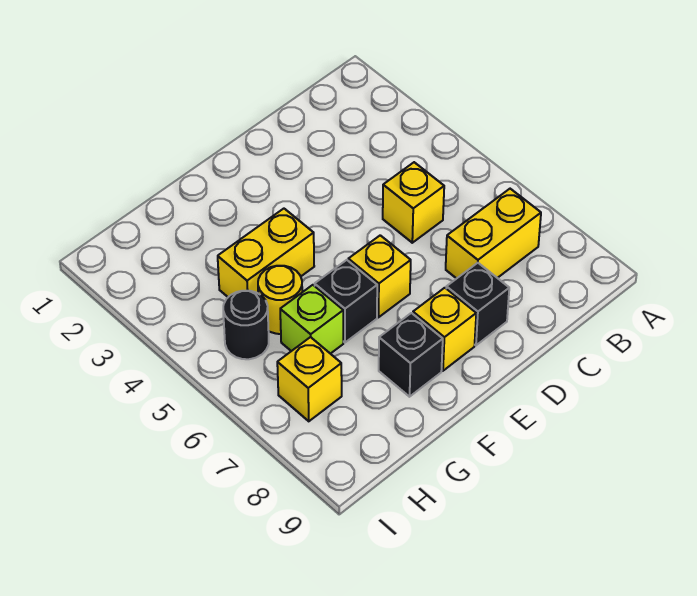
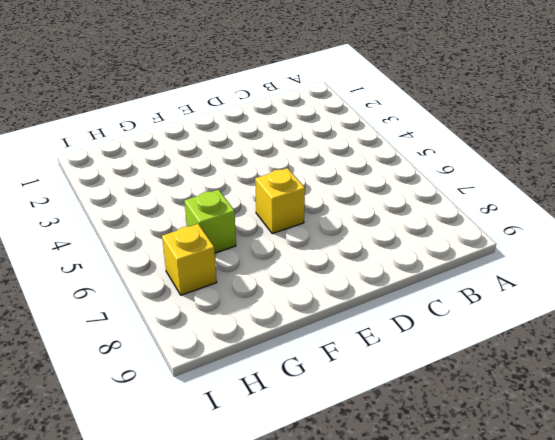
none -> yellow 1x2 brick [446,189,541,279]
none -> yellow 1x1 brick [383,162,444,243]
none -> black 1x1 brick [446,263,509,345]

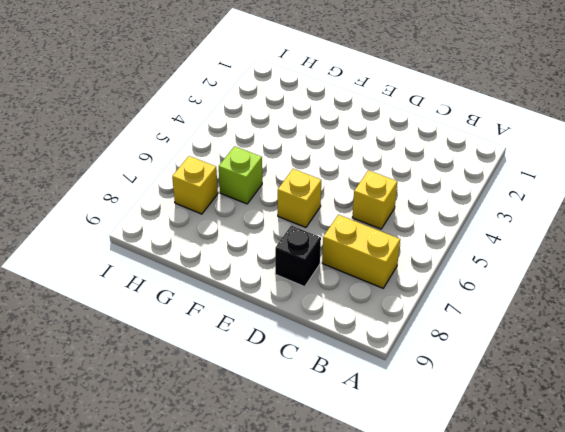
none -> yellow 1x1 brick [413,288,476,371]
none -> yellow 1x2 brick [218,209,314,297]
none -> black 1x1 brick [315,260,377,342]

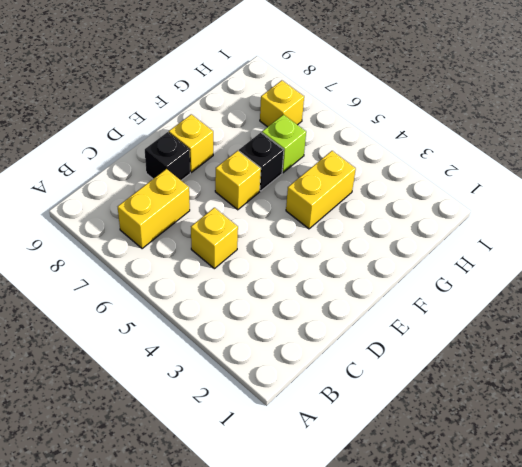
none -> black 1x1 brick [379,313,443,397]
none -> yellow 1x1 round brick [258,266,302,334]
none -> black 1x1 round brick [223,291,269,359]

